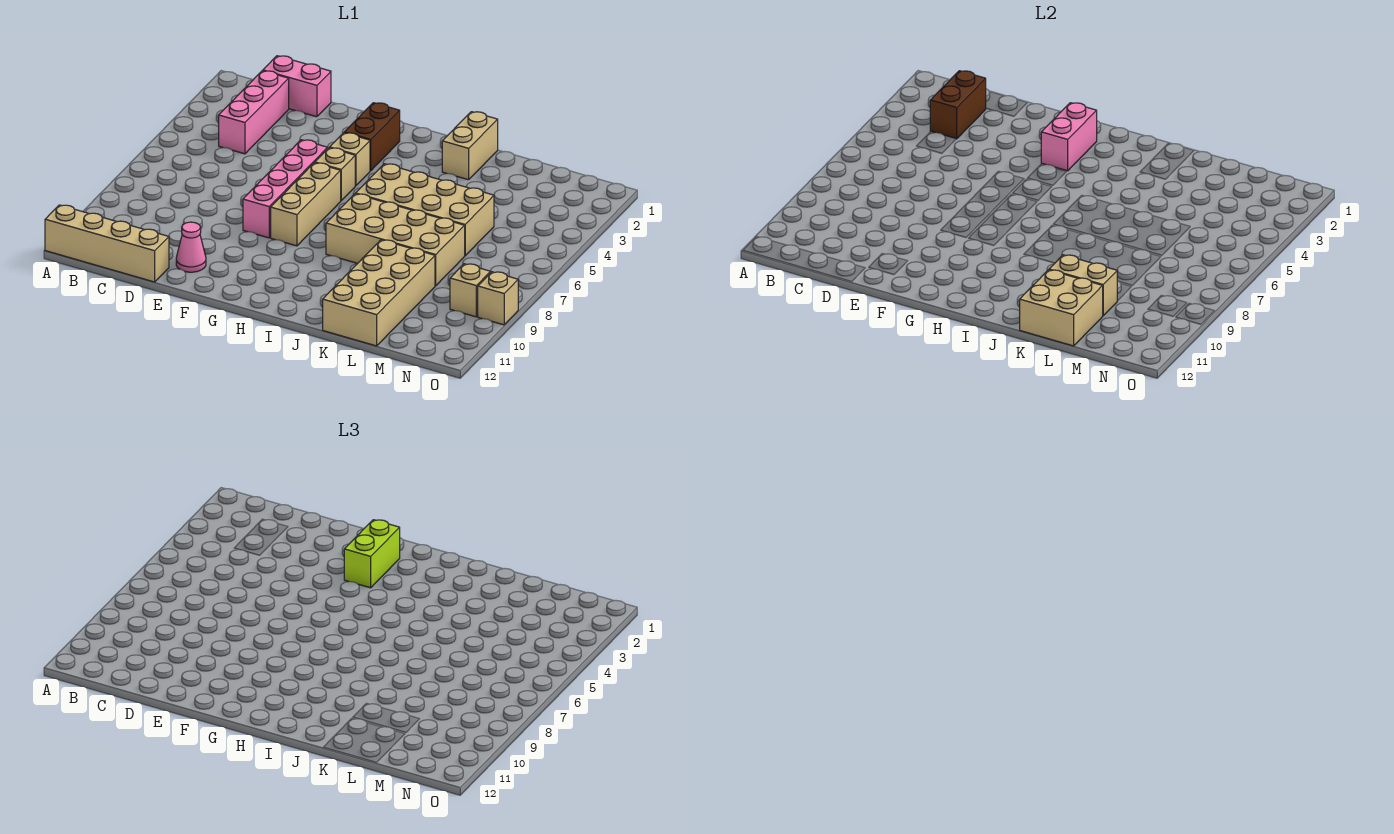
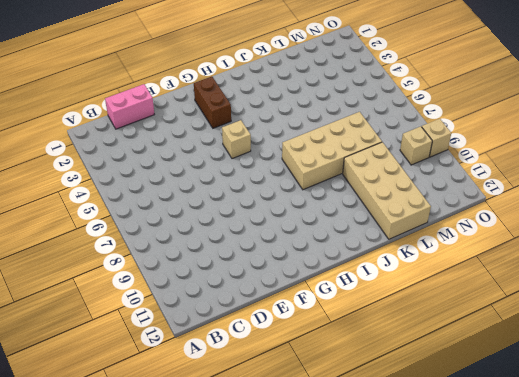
none -> tan 1x4 brick [45,205,169,282]
none -> pink 1x3 brick [219,71,289,154]
none -> pink 1x1 cone [176,222,206,272]

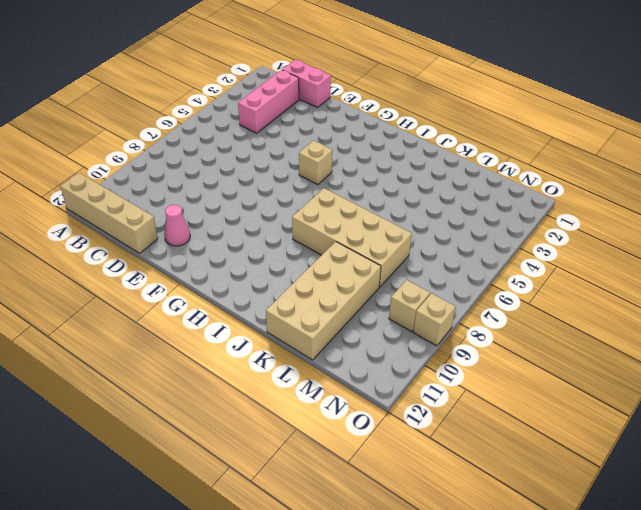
none -> pink 1x4 brick [243,140,328,238]
none -> brown 1x2 brick [344,103,400,171]
none -> tan 1x1 brick [330,133,370,186]

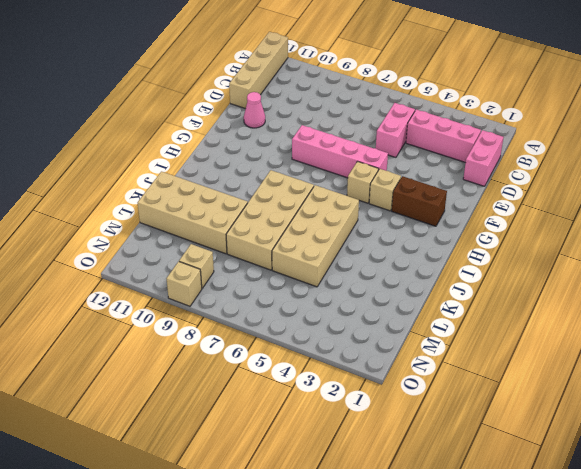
pink 1x2 brick [376,103,415,157] -> pink 1x2 brick turned to [1041,103,1097,171]
none -> tan 1x3 brick [271,163,341,246]
none -> tan 1x2 brick [442,112,498,180]
none -> brown 1x2 brick [930,71,986,139]

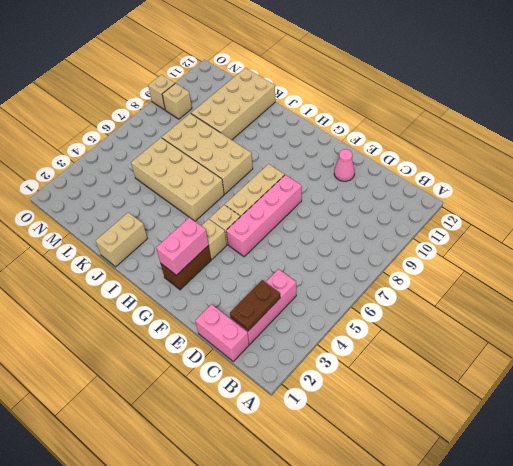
brown 1x2 plate [230,280,280,331] -> brown 1x2 brick [930,71,986,139]
none -> tan 1x4 brick [45,205,169,282]
none -> tan 1x2 brick [1049,255,1117,316]
none -> tan 2x2 brick [1020,270,1103,346]

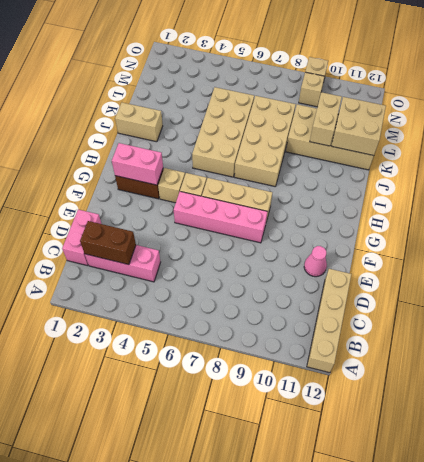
none -> lime 1x2 brick [344,520,400,588]

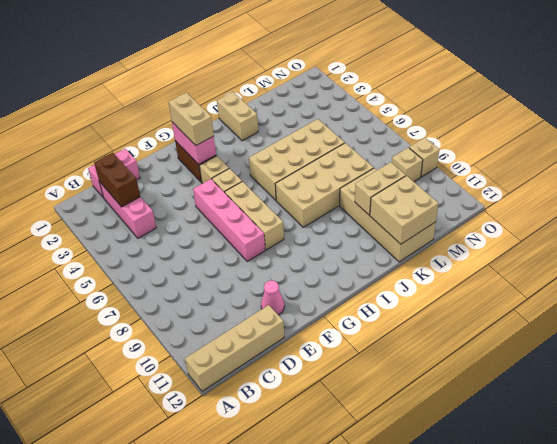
tan 1x2 brick [168,93,214,145] -> lime 1x2 brick [344,520,400,588]

